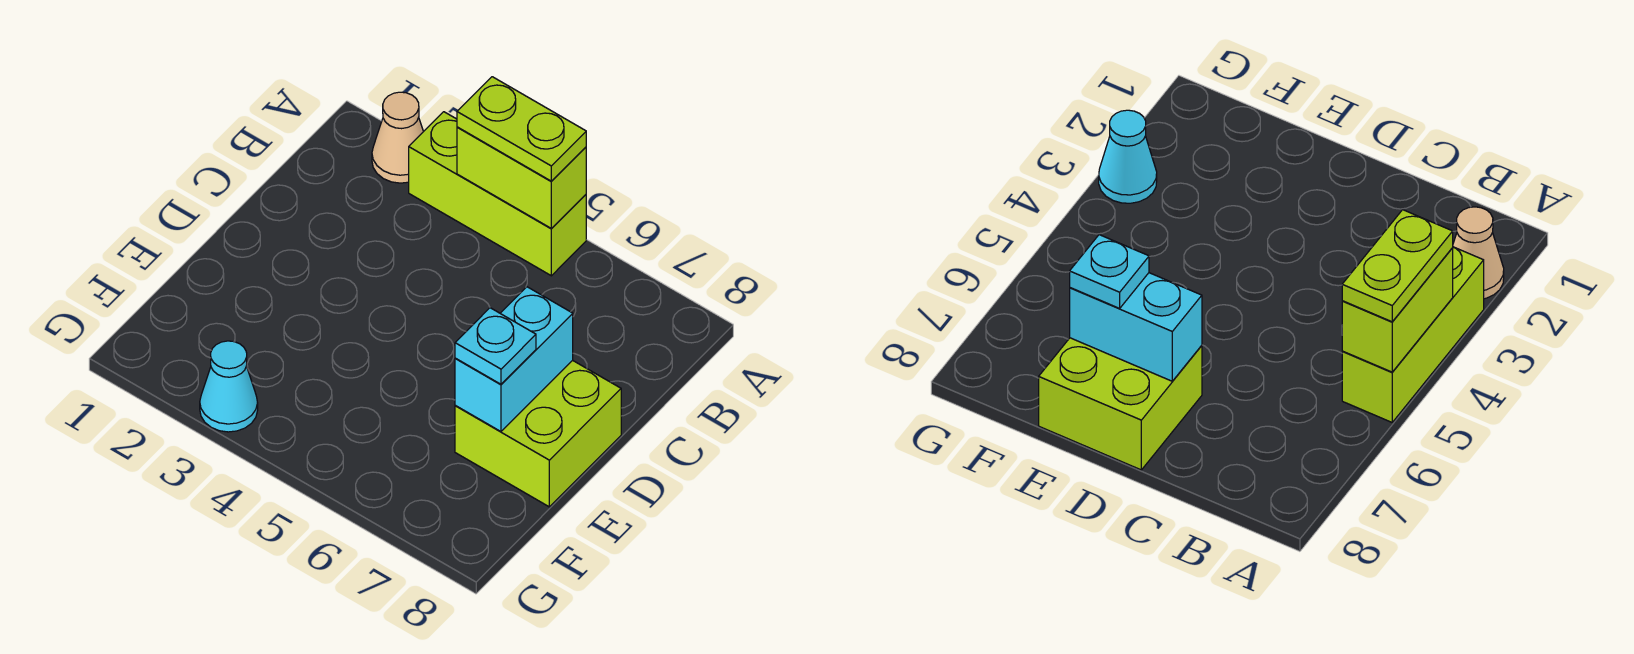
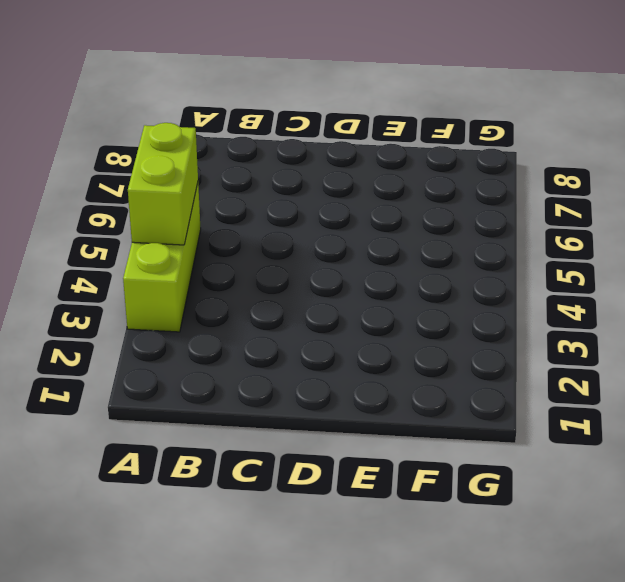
none -> tan 1x1 cone [372,92,423,183]
none -> lime 2x2 brick [455,360,621,507]

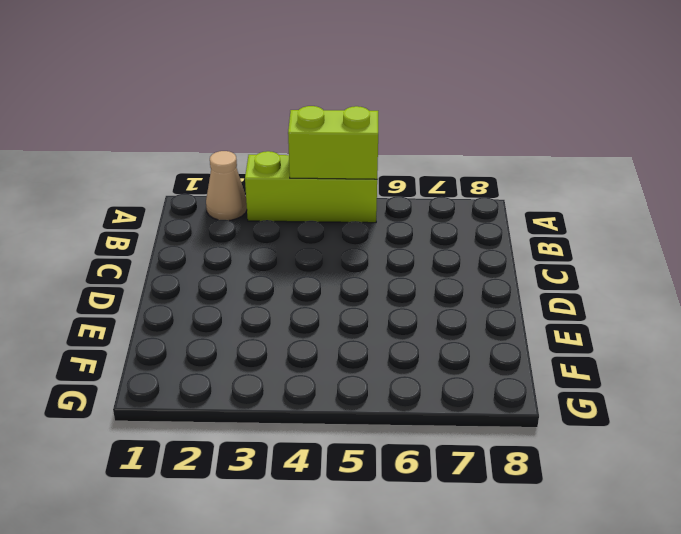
none -> lime 2x2 brick [455,360,621,507]
none -> cyan 1x1 cone [200,341,258,432]

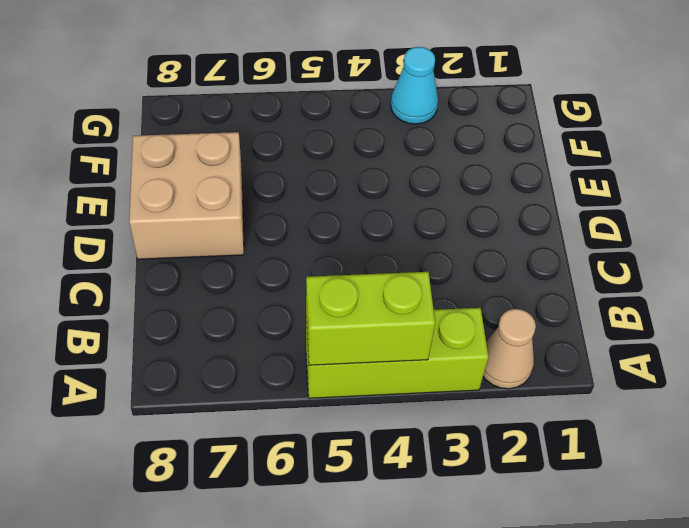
tan 2x2 brick [129,132,244,259] -> lime 2x2 brick [455,360,621,507]
none -> cyan 1x2 brick [455,287,573,431]
none -> lime 1x2 plate [457,77,586,181]

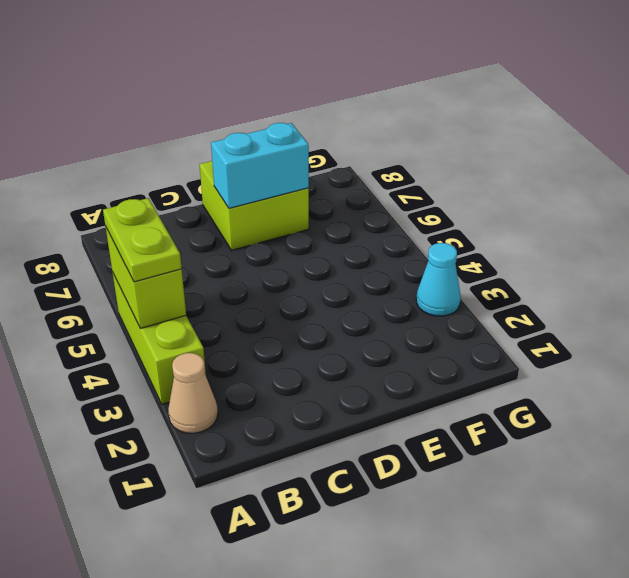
none -> cyan 1x1 plate [455,308,536,384]

